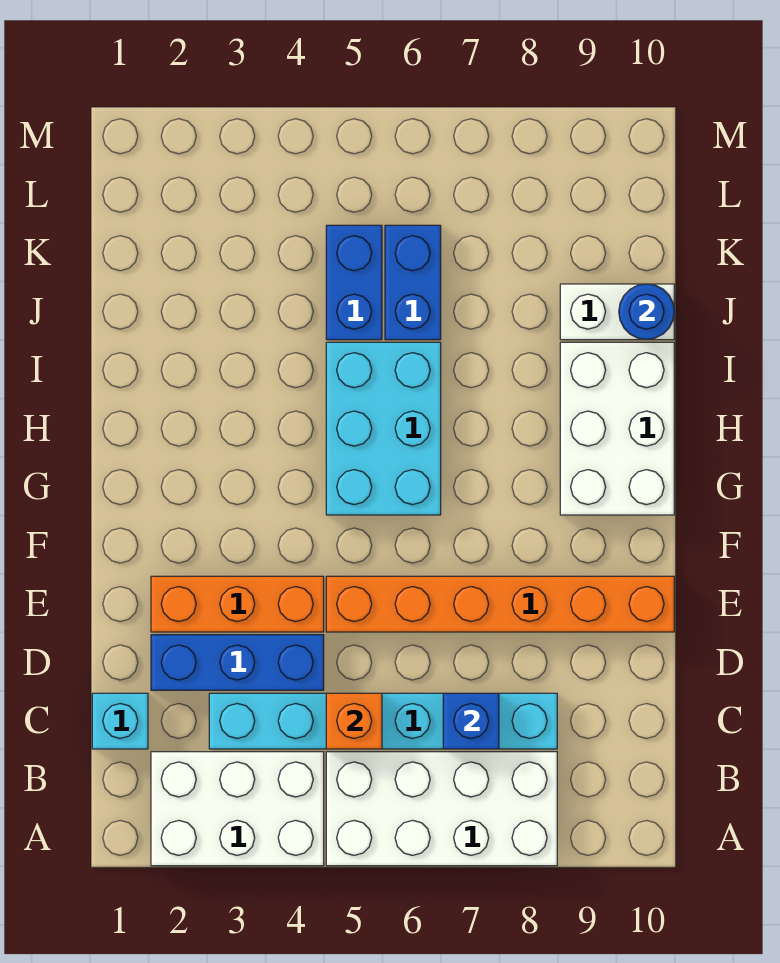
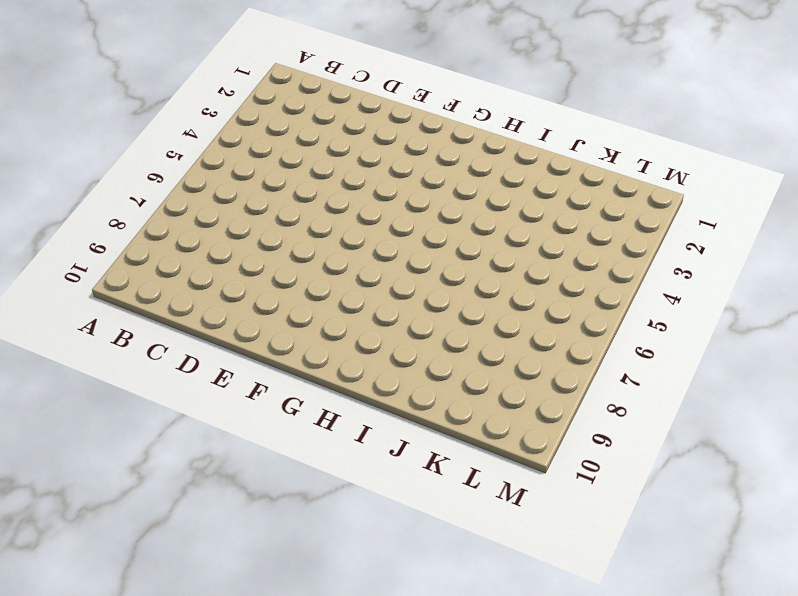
none -> white 2x3 brick [151,752,324,866]
none -> white 2x4 brick [326,752,557,866]
none -> cyan 1x1 brick [92,693,148,749]

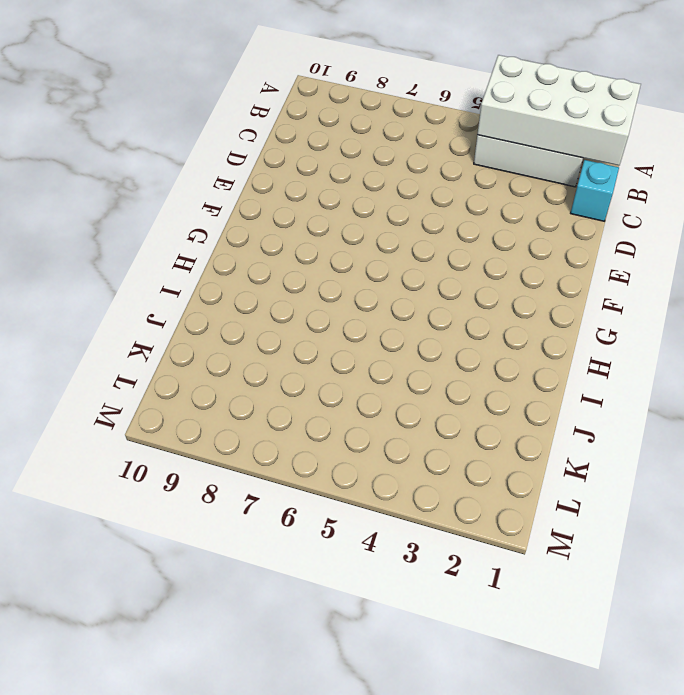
white 2x4 brick [477,55,641,166] -> white 2x4 brick moved to [326,752,557,866]
none -> cyan 1x6 brick [209,693,557,749]
none -> blue 1x3 brick [151,635,324,690]
none -> orange 1x3 brick [151,576,324,632]

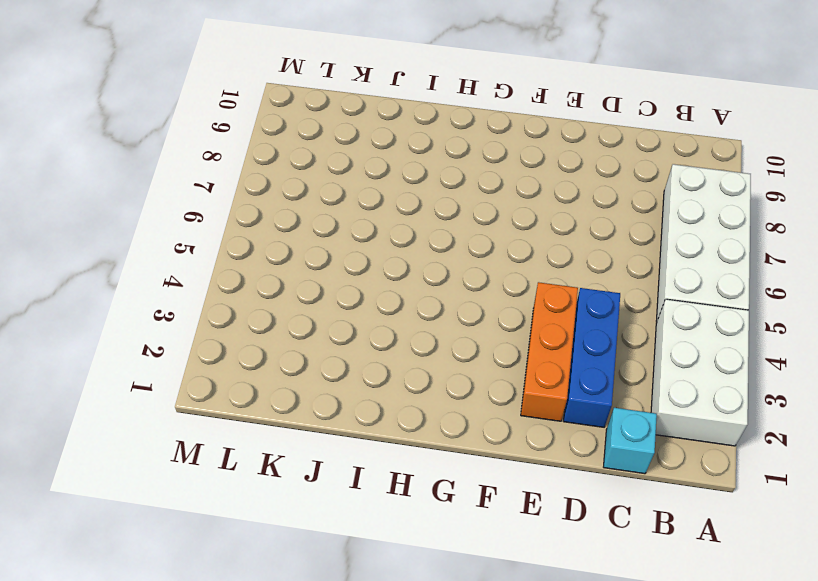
none -> cyan 1x6 brick [209,693,557,749]
none -> orange 1x6 brick [326,576,674,632]
none -> cyan 2x3 brick [326,342,441,515]

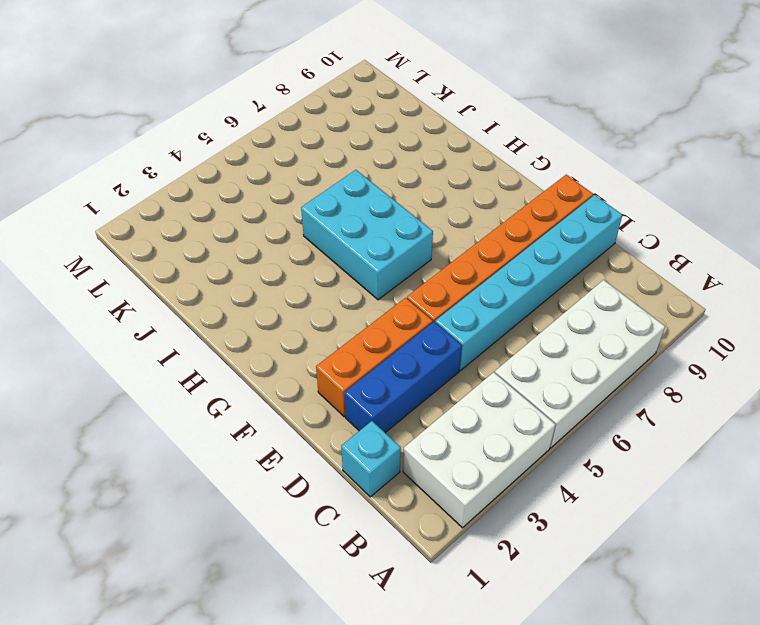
cyan 1x6 brick [435,195,622,370] -> cyan 1x6 brick moved to [209,693,557,749]
none -> white 2x3 brick [560,342,674,515]
none -> blue 1x2 brick [326,225,382,340]
none -> blue 1x2 brick [385,225,441,340]

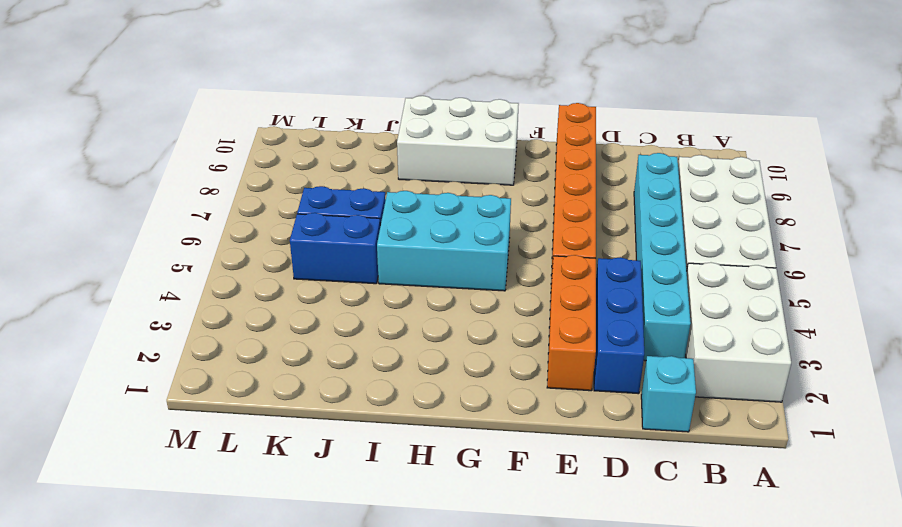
none -> white 1x2 brick [560,284,674,340]
none -> orange 1x1 brick [326,693,382,749]
none -> blue 1x1 brick [443,693,499,749]

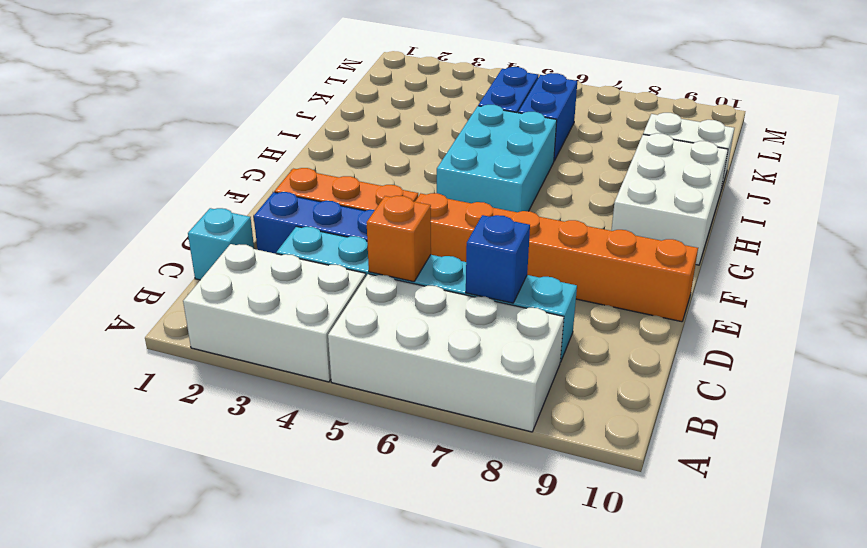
none -> blue 1x1 round brick [619,284,674,340]

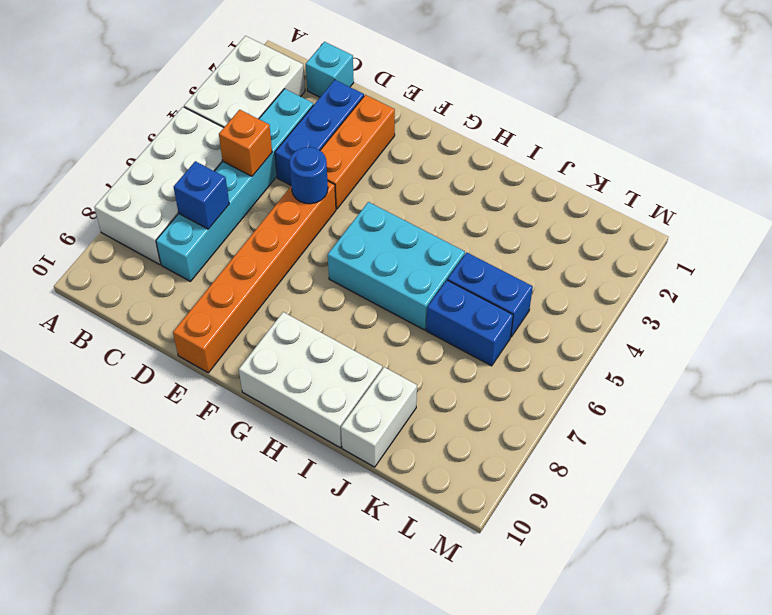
blue 1x1 round brick [290,147,328,204] -> blue 1x1 round brick moved to [619,284,674,340]

